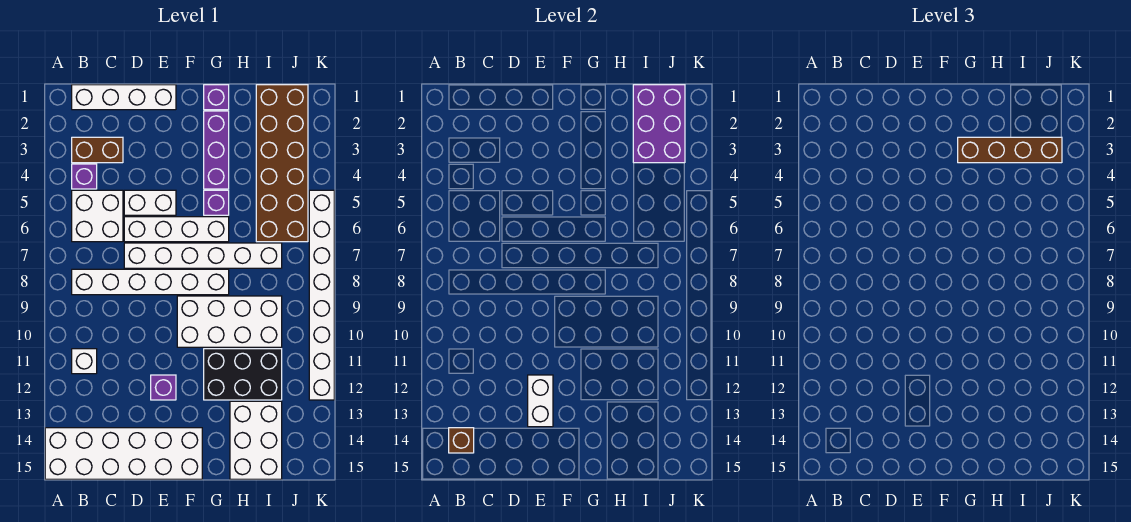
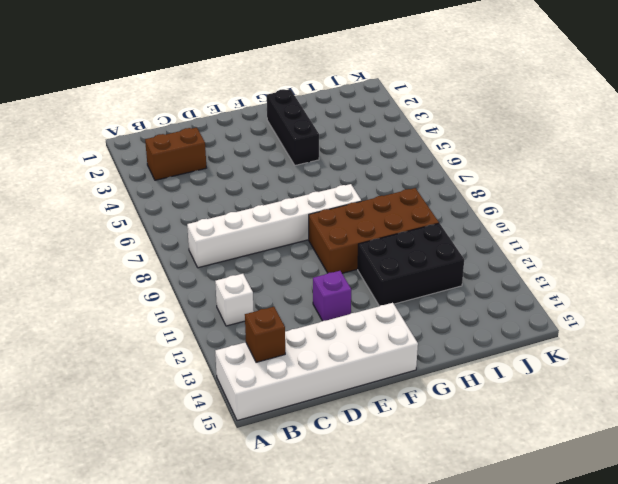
brown 2x4 brick [309,188,439,273] -> white 2x4 brick [177,296,282,347]
black 1x3 brick [267,89,319,165] -> purple 1x3 brick [204,111,229,189]
none -> white 1x4 brick [72,85,176,110]
none -> purple 1x1 brick [72,164,97,189]
none -> white 2x2 brick [72,190,123,242]

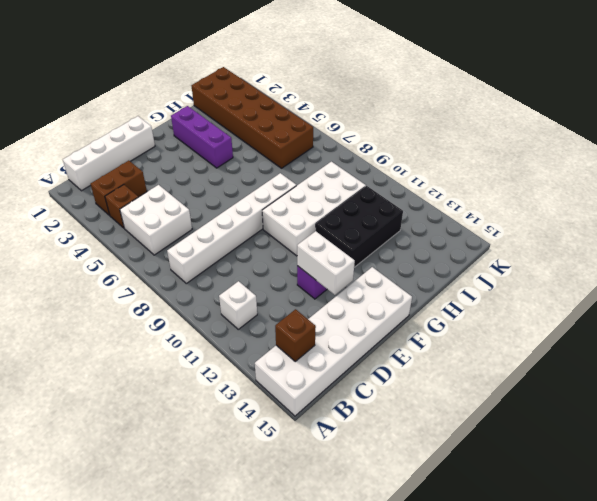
brown 1x1 brick [105,185,138,228] -> purple 1x1 brick [72,164,97,189]
none -> white 1x2 brick [124,190,176,215]
none -> white 1x4 brick [124,217,229,242]
none -> white 1x6 brick [124,243,282,268]

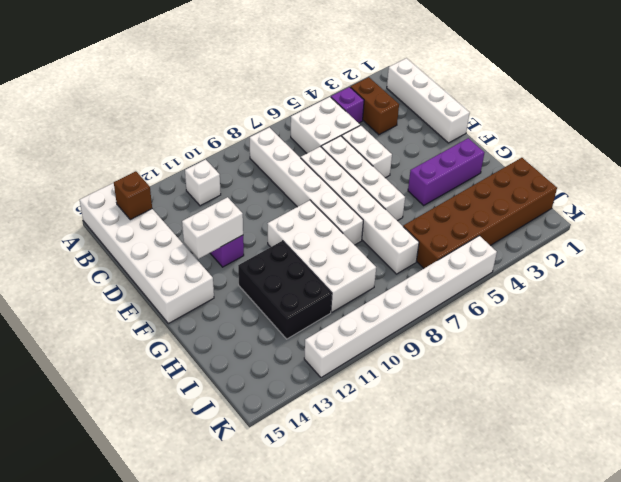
none -> purple 1x1 brick [204,85,229,110]
none -> purple 1x1 brick [204,190,229,215]
none -> white 2x3 brick [230,401,282,479]

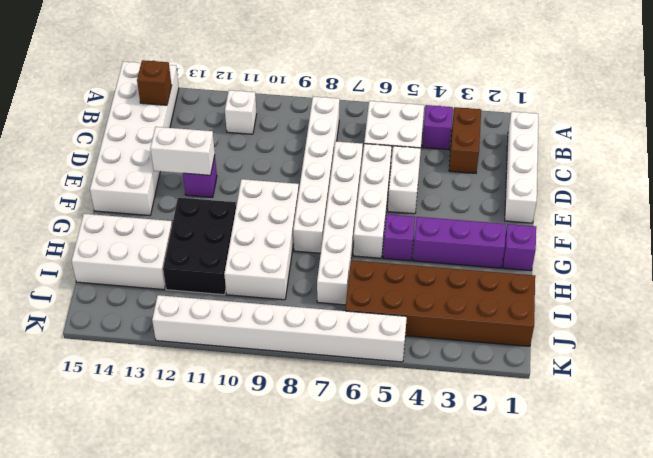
none -> purple 2x3 brick [633,85,685,163]
none -> brown 1x4 brick [958,137,1062,163]

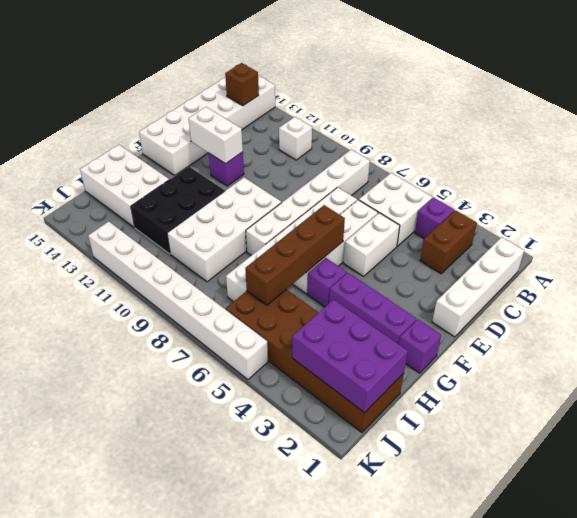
brown 1x4 brick [245,205,345,305] -> brown 1x4 brick moved to [958,137,1062,163]

